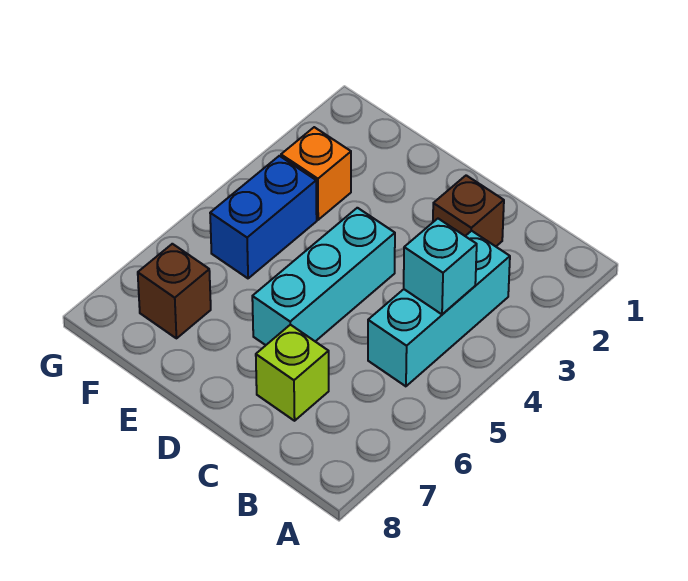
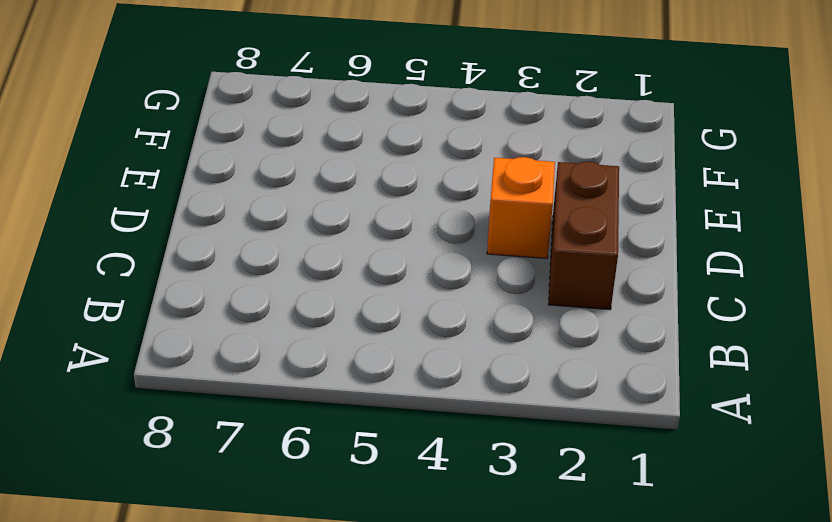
brown 1x2 brick [548,162,619,309] -> brown 1x1 brick [433,175,504,246]
orange 1x1 brick [487,157,555,258] -> orange 1x1 brick moved to [281,127,351,220]
none -> cyan 1x3 brick [368,231,510,386]
none -> lime 1x1 brick [256,325,329,421]

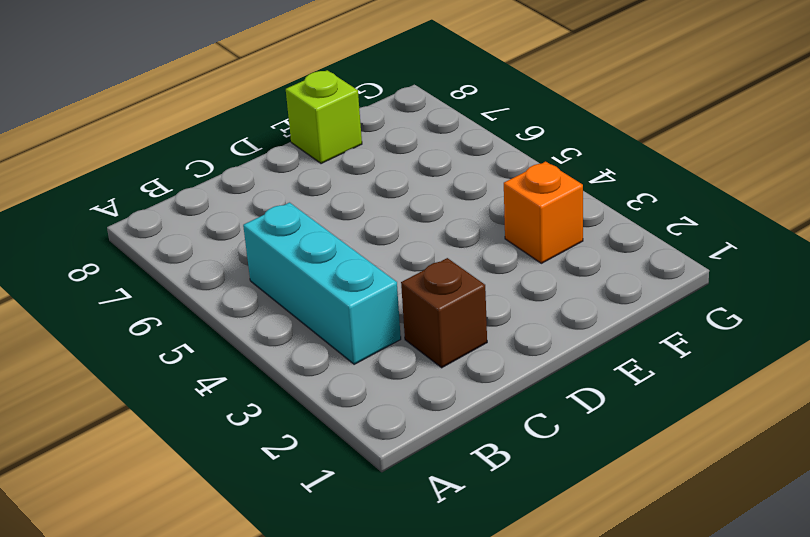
lime 1x1 brick [286,70,362,164] -> lime 1x1 brick moved to [256,325,329,421]
none -> cyan 1x3 brick [252,208,395,345]
none -> blue 1x2 brick [210,156,317,278]

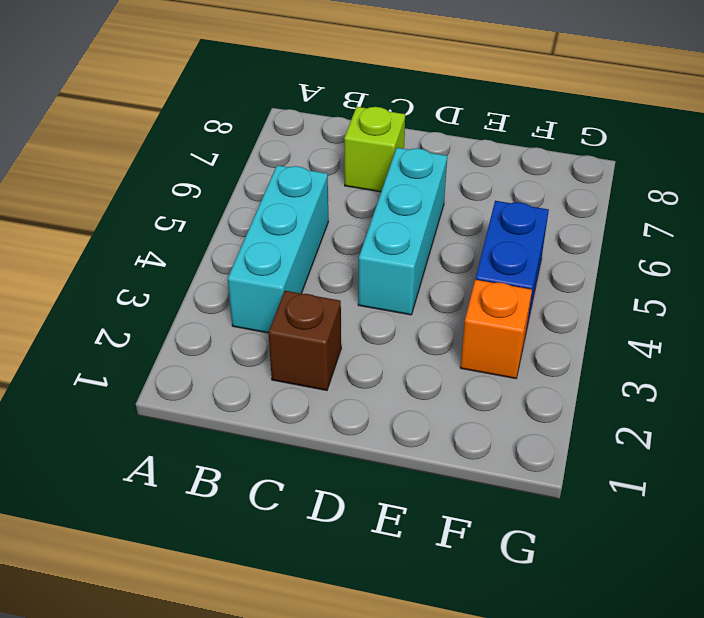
none -> brown 1x1 brick [138,244,211,338]
none -> cyan 1x1 brick [404,219,477,314]

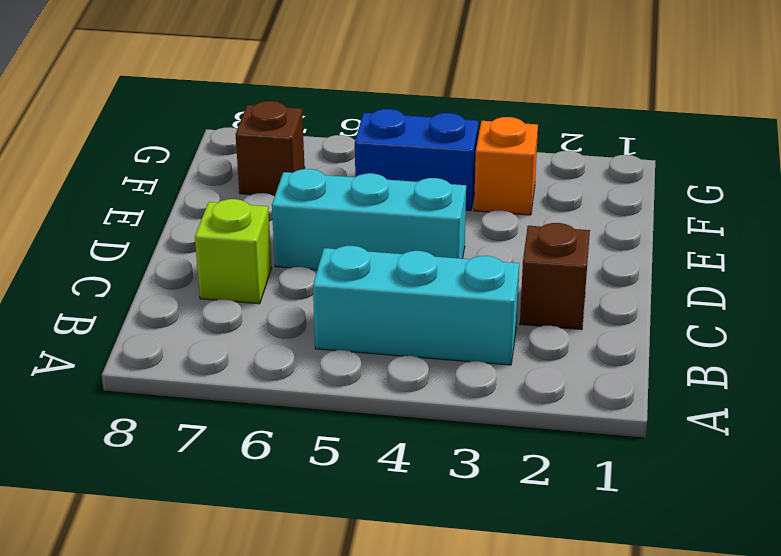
none -> cyan 1x1 brick [404,219,477,314]

